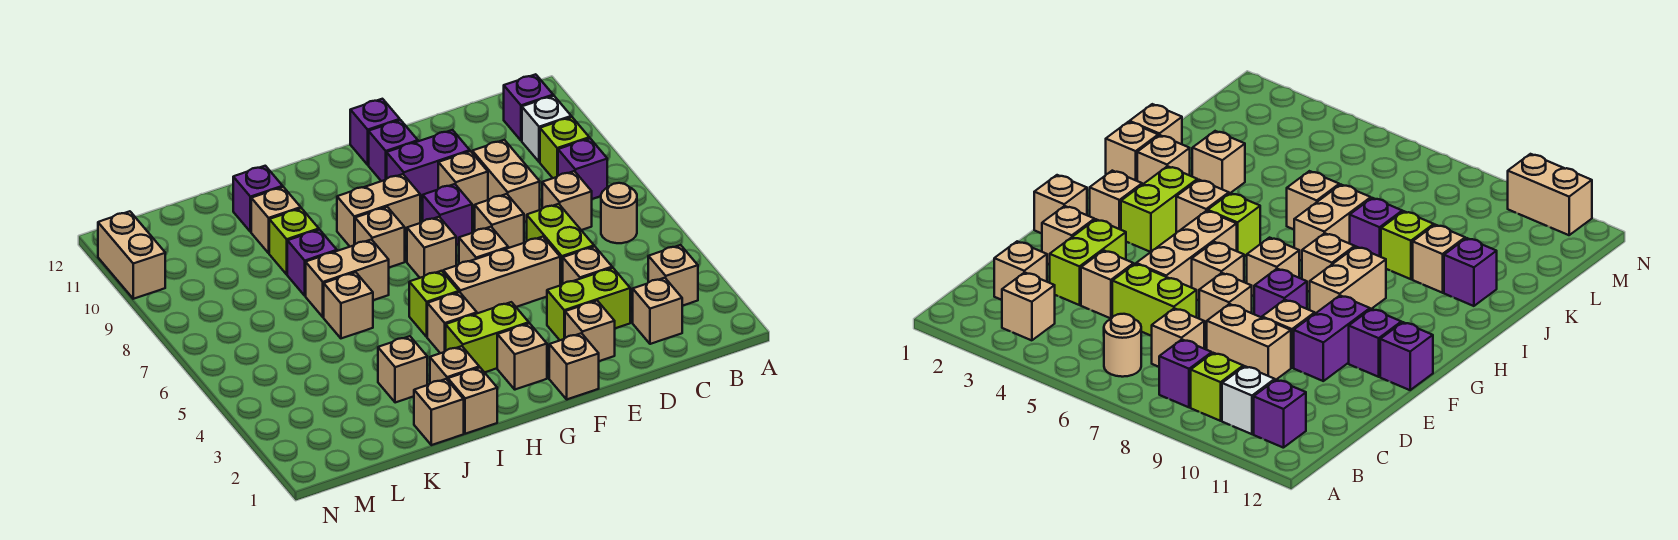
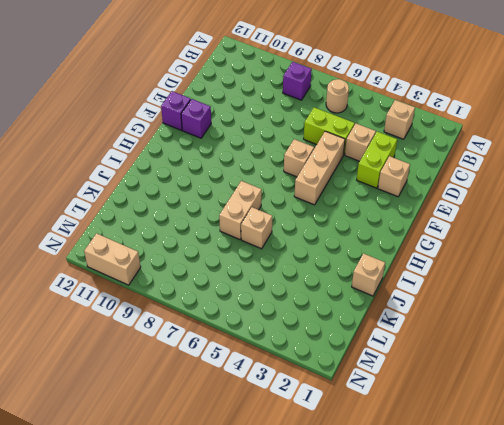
none -> lime 1x1 brick [540,117,589,178]
none -> white 1x1 brick [522,96,571,162]
none -> purple 1x1 brick [504,74,553,141]
none -> tan 1x1 brick [633,278,682,344]

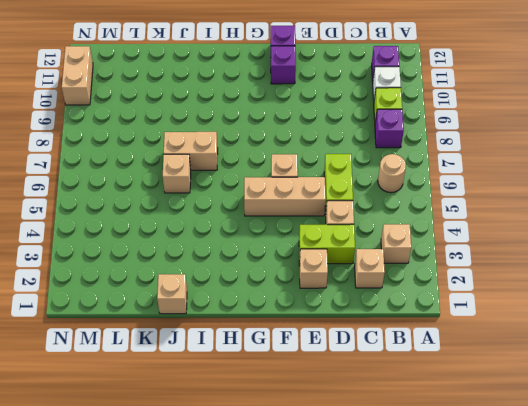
none -> tan 1x1 brick [542,171,592,230]
none -> tan 1x2 brick [472,140,540,222]
none -> tan 1x1 brick [475,194,524,248]
none -> tan 1x1 brick [438,151,488,212]

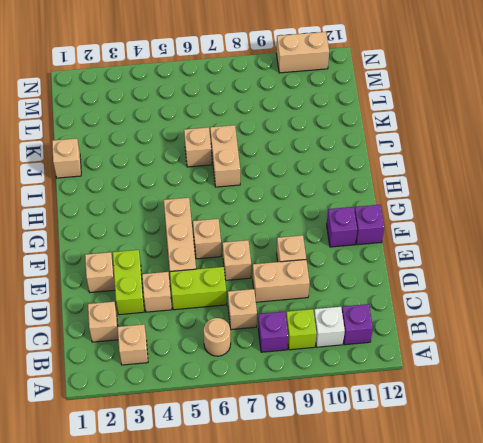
none -> purple 1x2 brick [387,130,470,202]
none -> tan 1x1 brick [549,333,599,399]
none -> purple 1x1 brick [423,184,472,245]
none -> tan 1x1 brick [497,323,547,390]

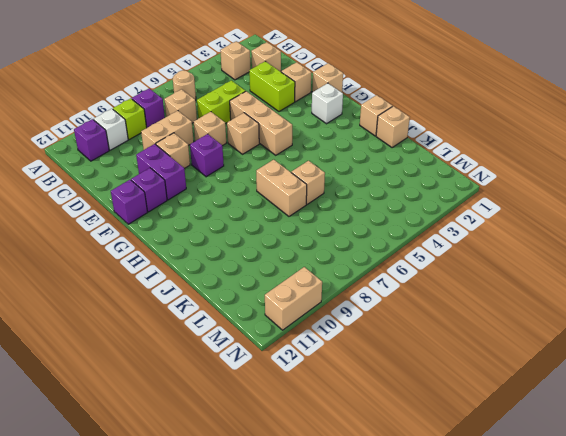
white 1x1 brick [312,83,343,124] -> tan 1x1 brick [497,323,547,390]
none -> tan 1x1 brick [563,247,612,284]
none -> lime 1x2 brick [446,302,529,372]
none -> tan 1x1 brick [407,217,456,278]
none -> tan 1x2 brick [337,174,420,247]

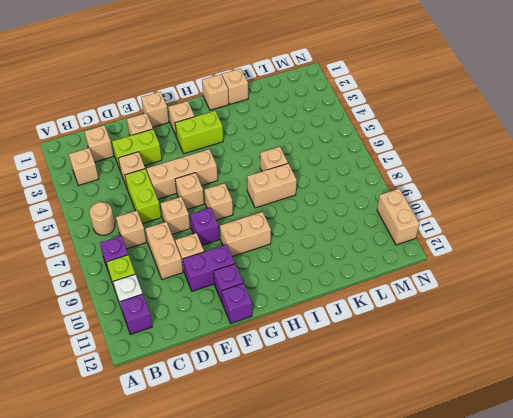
none -> tan 1x1 brick [427,292,477,353]
none -> lime 1x1 brick [409,271,459,337]
none -> tan 1x1 brick [355,207,405,267]
none -> tan 1x1 brick [430,346,479,383]

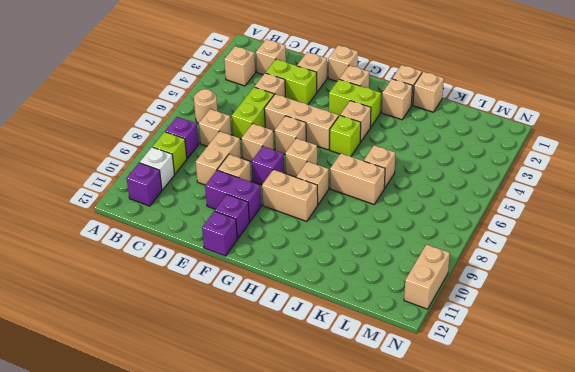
none -> tan 1x1 brick [378,336,427,403]
none -> purple 1x1 brick [287,230,337,296]
none -> lime 1x1 brick [269,208,319,274]
none -> tan 1x1 brick [251,187,301,253]

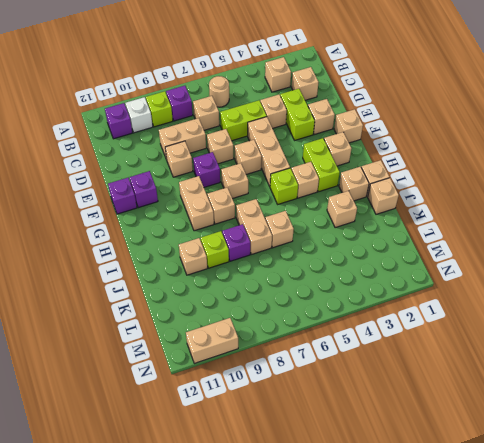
none -> purple 1x2 brick [387,130,470,202]
none -> purple 1x1 brick [233,166,283,232]

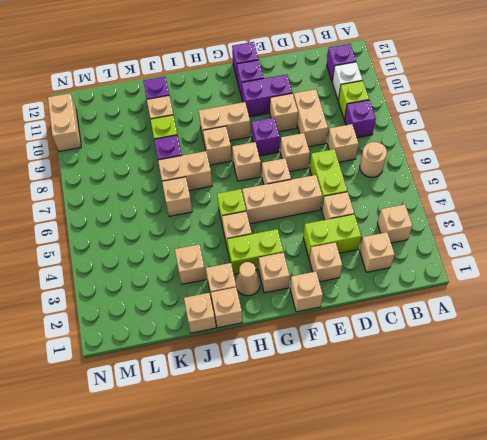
tan 1x1 cone [235,262,260,296] -> none

